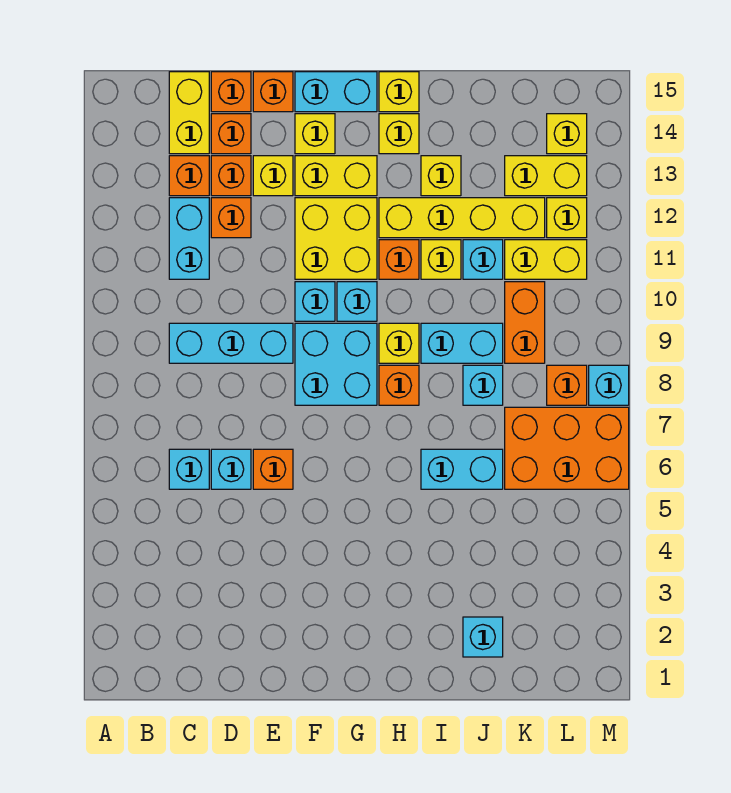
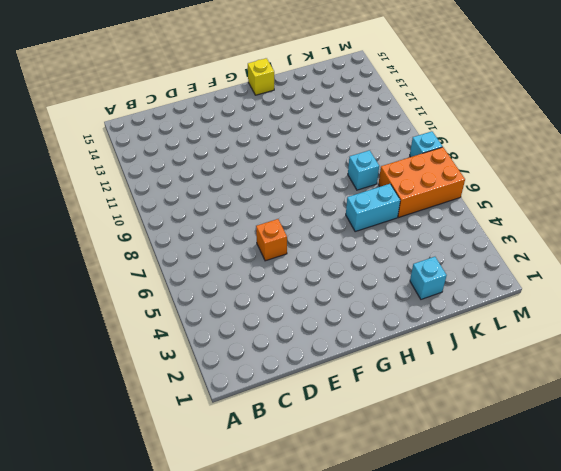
none -> cyan 1x1 brick [169,449,209,489]
none -> cyan 1x3 brick [169,323,293,363]
none -> cyan 1x2 brick [169,198,209,279]
none -> orange 1x1 brick [169,156,209,196]

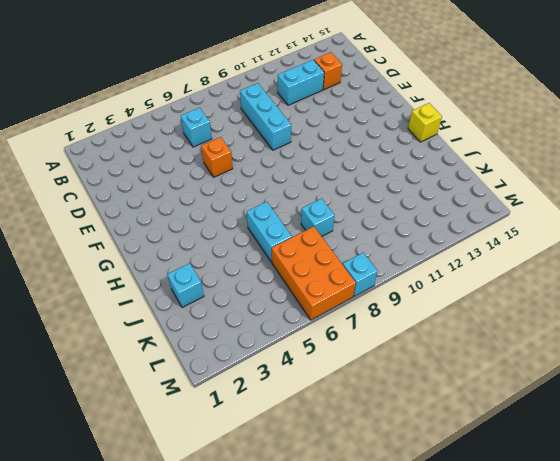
none -> yellow 1x2 brick [169,72,209,154]
none -> cyan 1x1 brick [211,449,251,489]
none -> orange 1x1 brick [211,198,251,238]
none -> orange 1x1 brick [211,156,251,196]

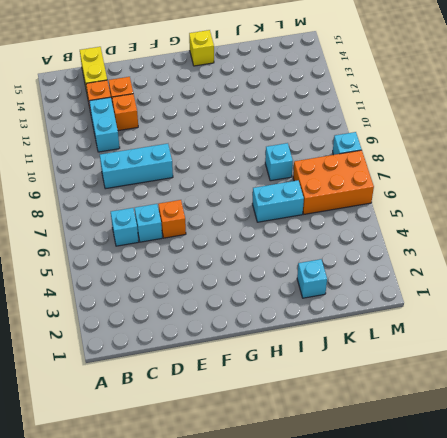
none -> orange 1x1 brick [211,114,251,154]
none -> orange 1x1 brick [211,72,251,112]
none -> yellow 1x1 brick [253,156,293,196]
none -> orange 1x1 brick [253,72,293,112]

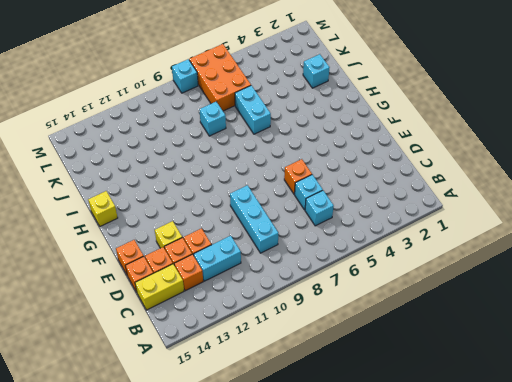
none -> cyan 2x2 brick [295,323,377,405]
none -> cyan 1x1 brick [295,282,335,321]
none -> yellow 2x2 brick [295,198,377,279]
none -> yellow 1x2 brick [295,156,377,196]

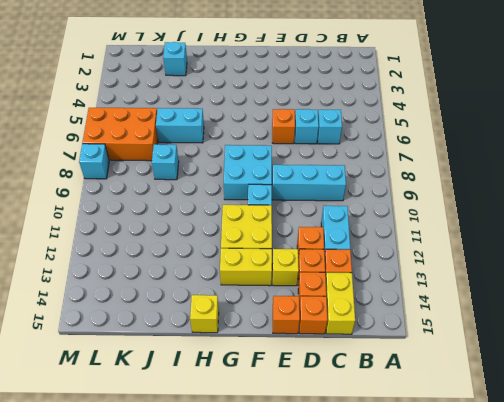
none -> yellow 1x1 brick [295,114,335,154]
none -> cyan 1x2 brick [295,72,377,112]
none -> cyan 1x1 brick [337,282,377,321]
none -> orange 1x1 brick [379,365,419,405]

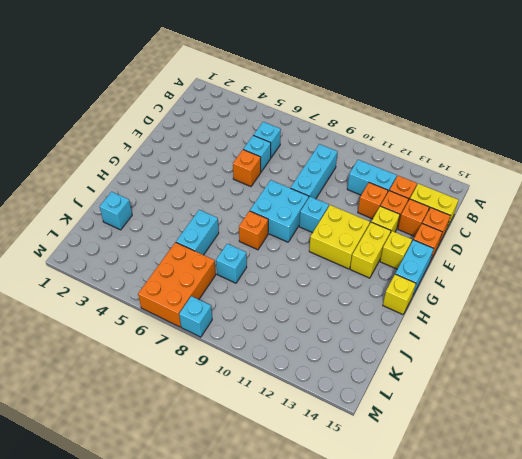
none -> cyan 1x1 brick [337,282,377,321]
none -> yellow 1x1 brick [379,323,419,363]
none -> orange 1x1 brick [379,240,419,279]
none -> yellow 1x4 brick [379,198,545,238]

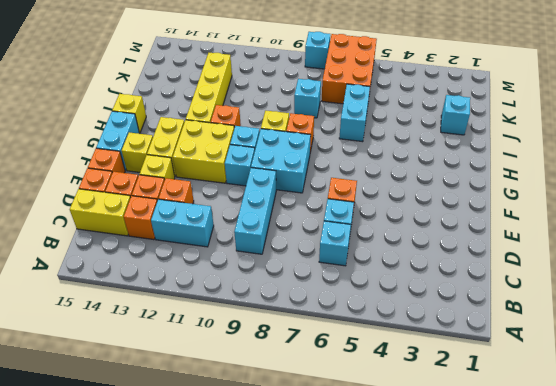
none -> yellow 1x1 brick [379,114,419,154]
none -> cyan 1x2 brick [421,323,503,363]
none -> yellow 1x1 brick [421,240,461,279]
none -> yellow 1x1 brick [421,156,461,196]

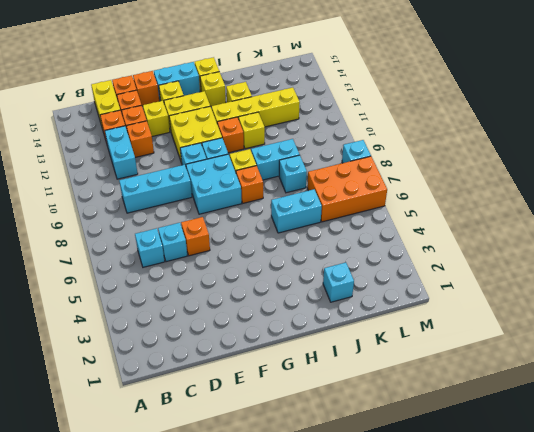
none -> cyan 1x1 brick [463,240,503,279]
none -> orange 1x2 brick [505,282,545,363]
none -> yellow 1x2 brick [505,240,587,279]
none -> yellow 1x2 brick [505,156,587,196]

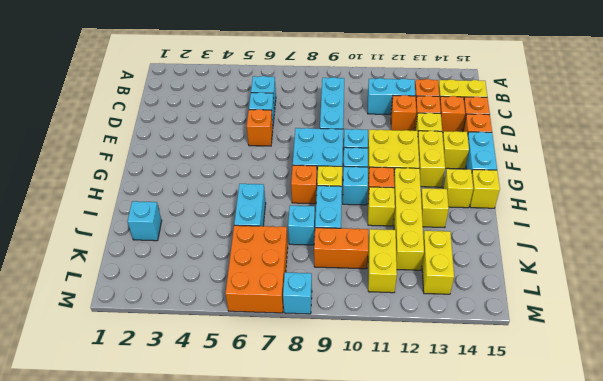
cyan 1x1 brick [343,166,368,205] -> cyan 1x1 brick moved to [463,240,503,279]
none -> orange 1x1 brick [547,365,587,405]
none -> yellow 1x1 brick [547,198,587,238]
none -> yellow 1x1 brick [547,114,587,154]

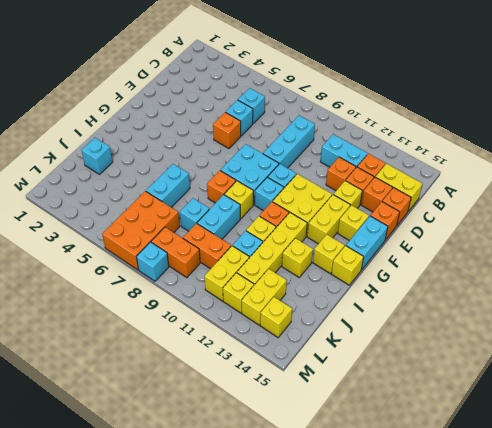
orange 1x2 brick [151,227,200,278] -> orange 1x1 brick [547,365,587,405]

